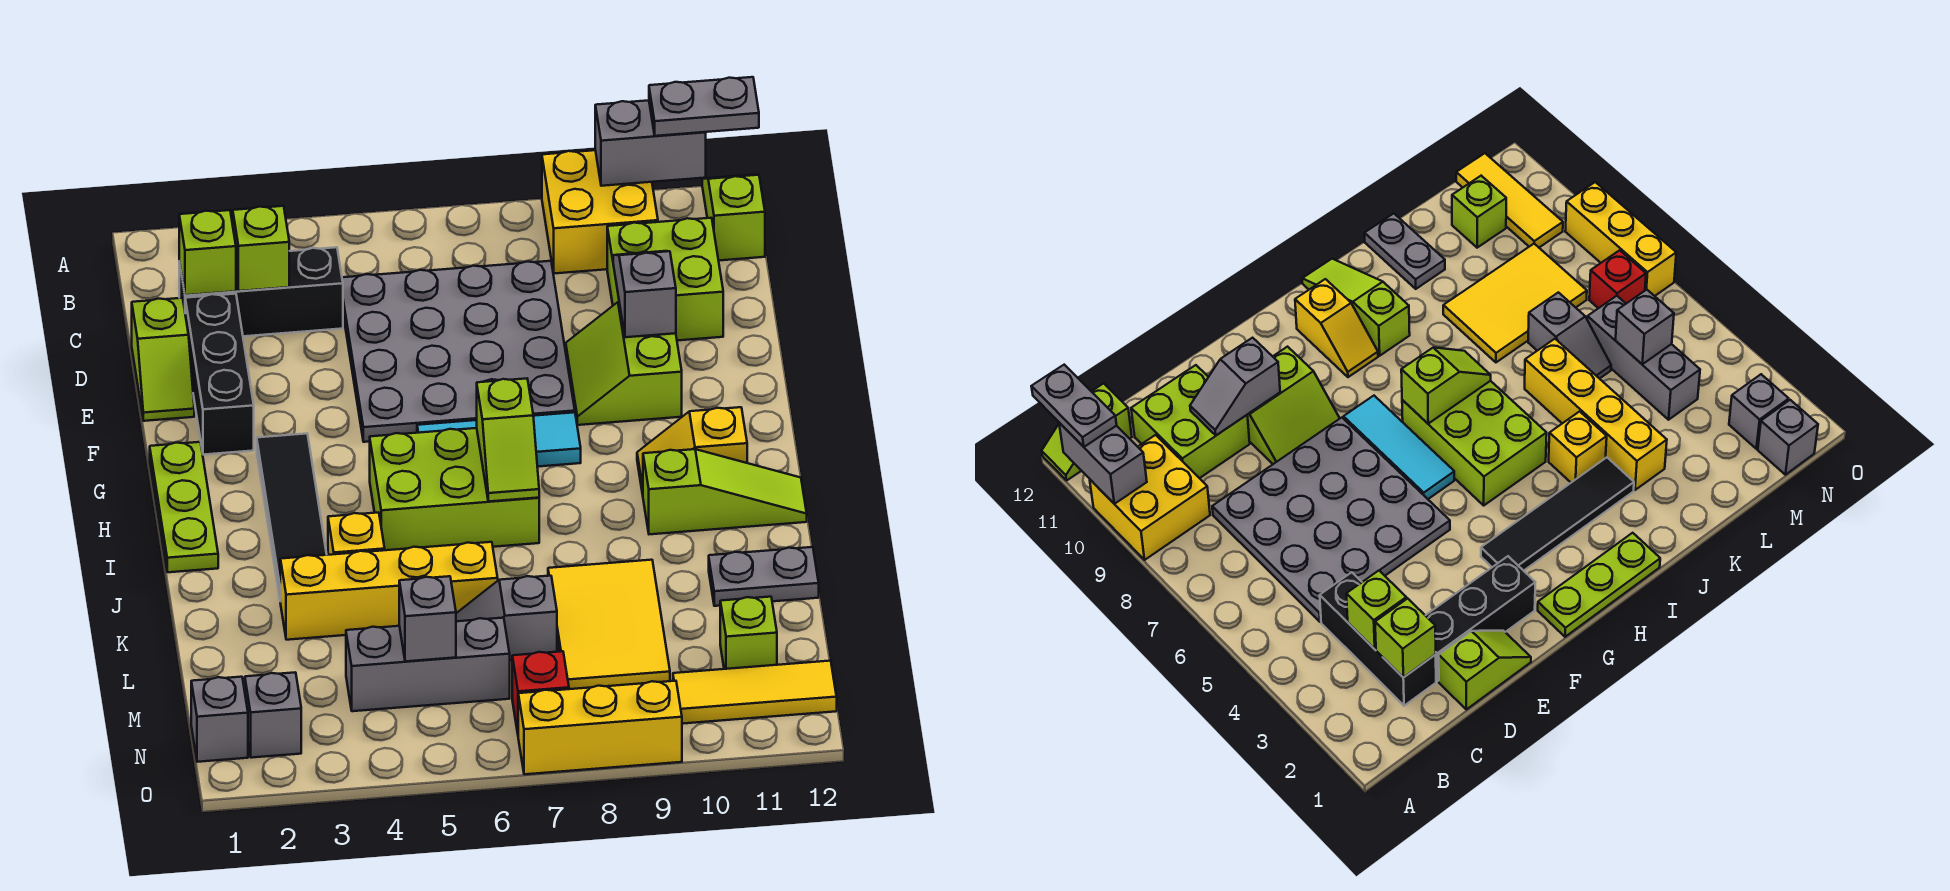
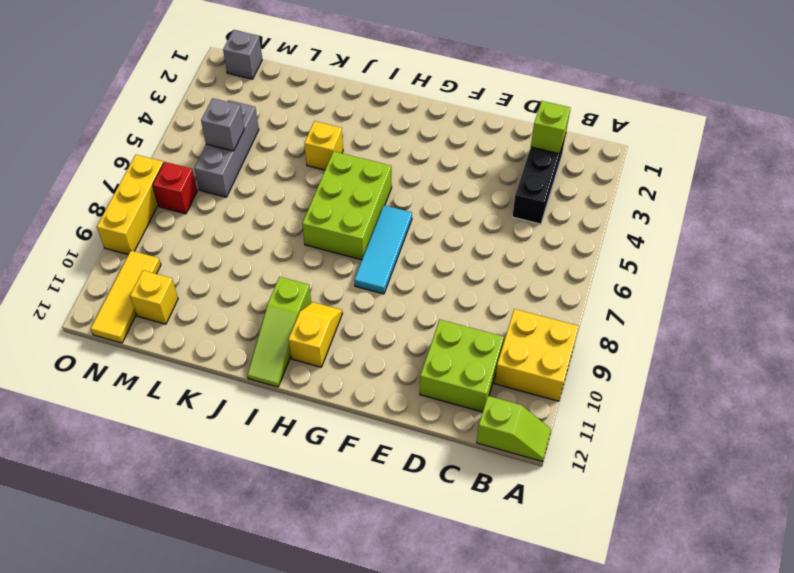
yellow 1x1 brick [130,270,178,324] -> lime 1x1 brick [720,597,777,669]
none -> grey 4x4 plate [342,261,575,442]
none -> lime 1x2 slope [132,298,194,421]
none -> black 1x3 brick [185,294,254,455]
none -> lime 2x2 slope [566,302,682,425]

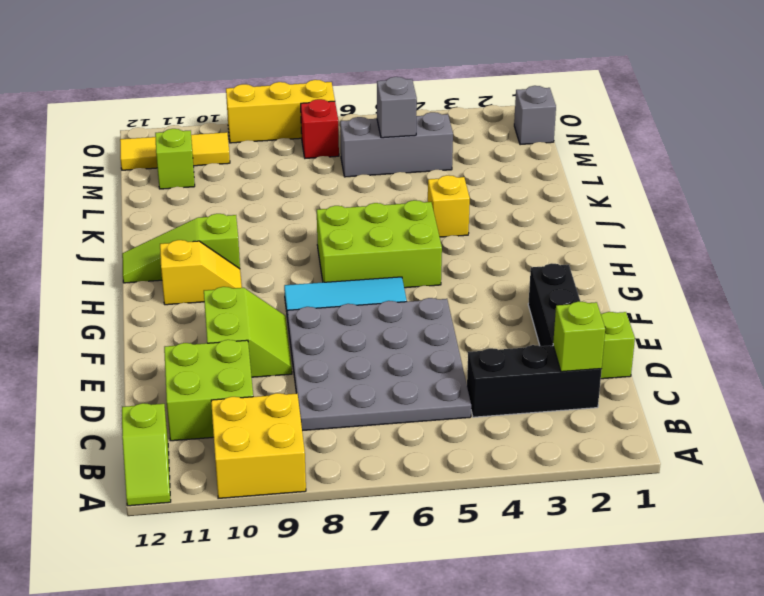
none -> lime 1x3 plate [150,442,218,572]
none -> black 1x4 tile [257,434,327,597]
none -> yellow 1x4 brick [280,542,498,640]
none -> yellow 2x3 tile [548,560,670,689]

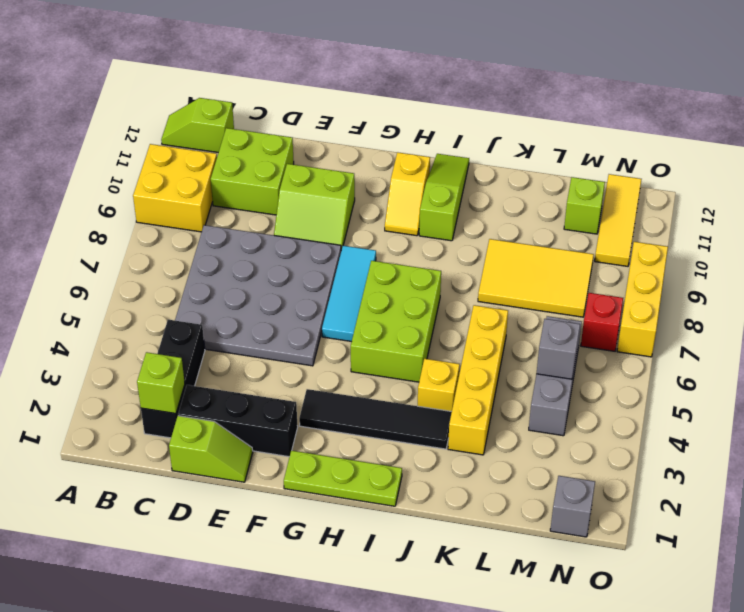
none -> grey 1x2 plate [709,547,819,606]
none -> grey 1x2 slope [456,576,557,660]
none -> grey 1x1 brick [245,672,301,758]
none -> grey 1x2 brick [595,100,706,186]

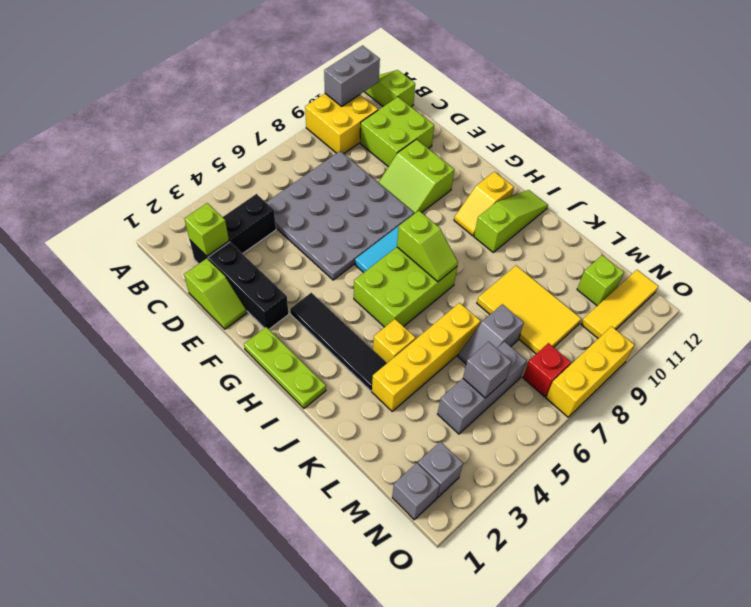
none -> grey 1x2 plate [709,547,819,606]
none -> lime 1x1 brick [233,206,289,291]
none -> grey 1x2 slope [613,251,676,337]
none -> grey 1x2 plate [649,77,759,136]

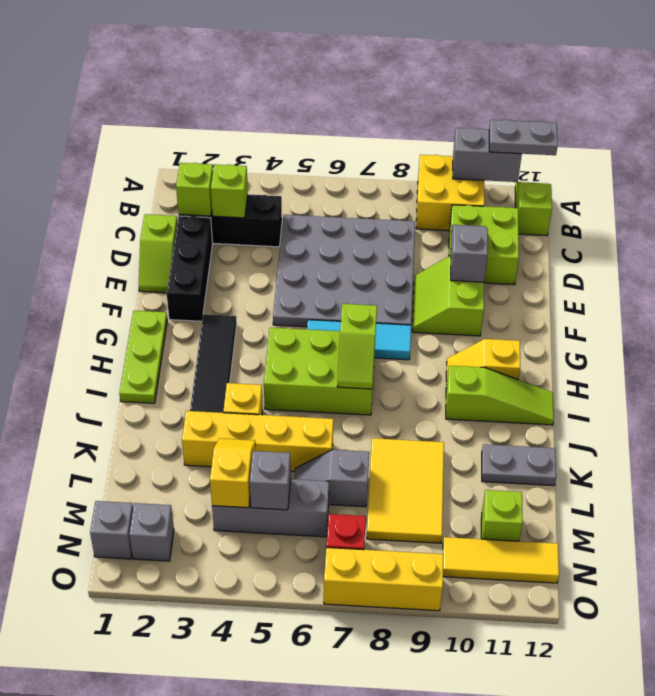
yellow 1x2 slope [210,438,255,508] -> none

